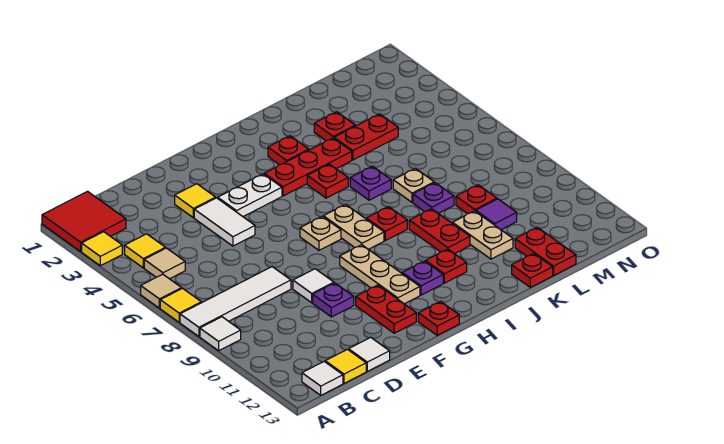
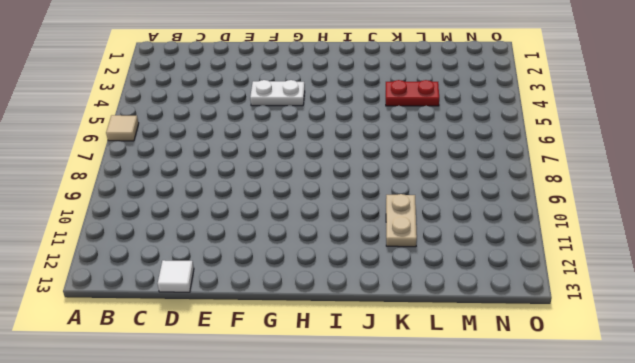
none -> red 2x2 tile [42,191,126,251]
none -> yellow 1x1 tile [82,232,122,266]
none -> yellow 1x1 tile [160,288,201,322]
none -> white 1x4 tile [180,267,291,337]

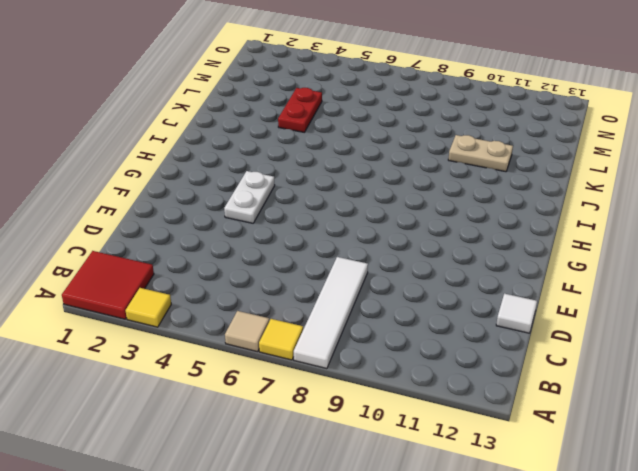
none -> white 1x1 tile [200,317,241,351]
none -> yellow 1x1 tile [125,234,165,268]
none -> tan 1x1 tile [144,248,185,279]
none -> white 1x1 tile [302,362,343,395]

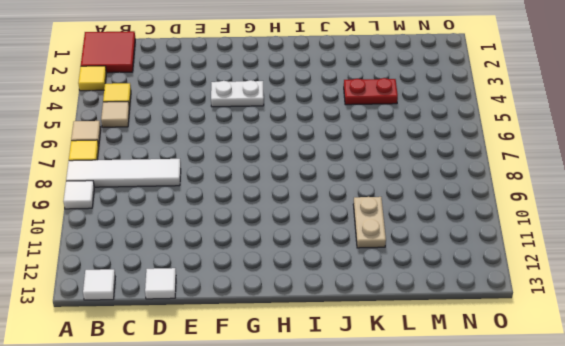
none -> yellow 1x1 tile [325,349,366,383]
none -> yellow 1x1 tile [175,184,216,218]
none -> white 1x2 tile [194,198,255,246]
none -> white 1x1 tile [293,269,334,303]

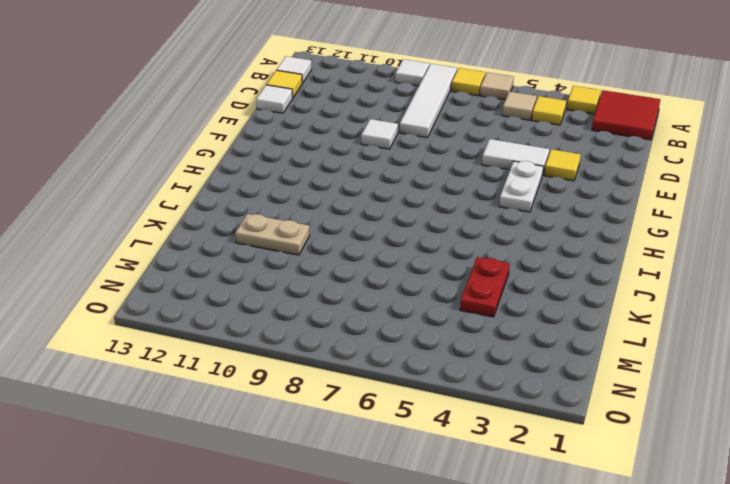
none -> purple 1x1 plate [313,283,354,317]
none -> red 1x2 plate [356,285,416,333]
none -> tan 1x1 plate [300,216,341,250]
none -> tan 1x3 plate [340,245,420,304]

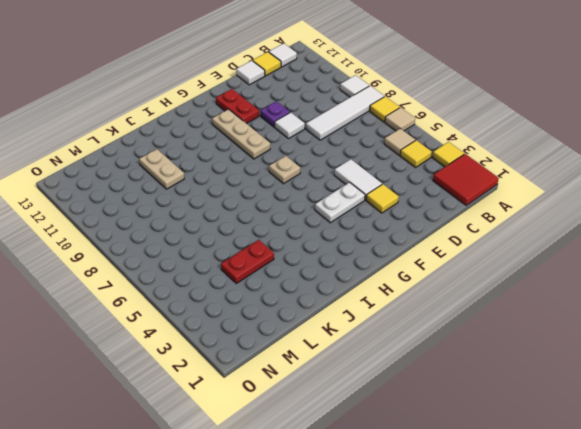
none -> red 1x1 plate [418,301,459,335]
none -> red 1x3 plate [264,138,352,196]
none -> tan 1x2 plate [323,204,384,249]
none -> purple 1x1 plate [402,261,443,295]

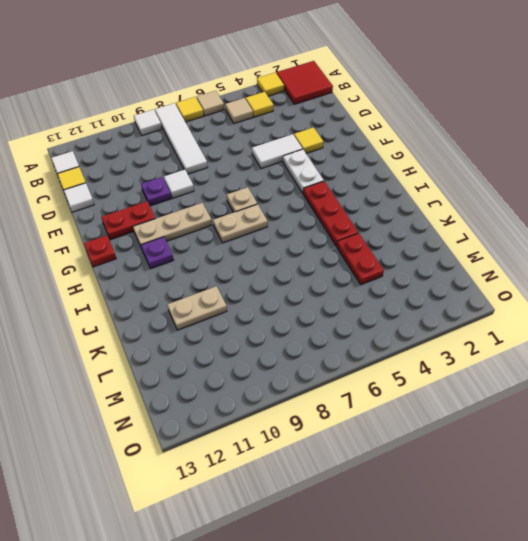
none -> red 1x1 plate [268,136,309,165]
none -> red 1x1 plate [307,164,348,198]
none -> red 1x1 plate [366,207,407,240]
none -> red 1x1 plate [426,249,467,283]

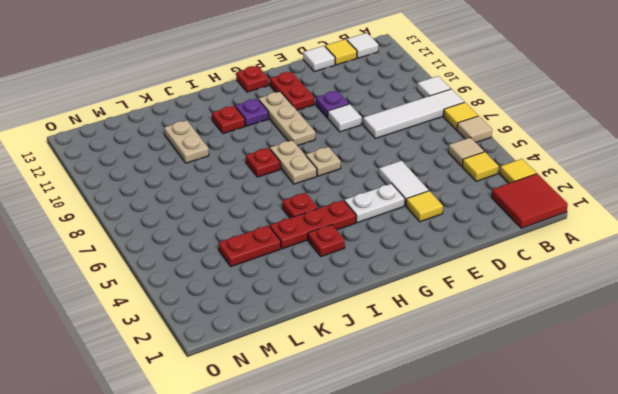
none -> purple 1x1 plate [350,166,391,200]
none -> red 1x2 plate [409,209,470,254]
none -> red 1x1 plate [314,112,355,141]
none -> tan 1x1 plate [393,169,434,202]

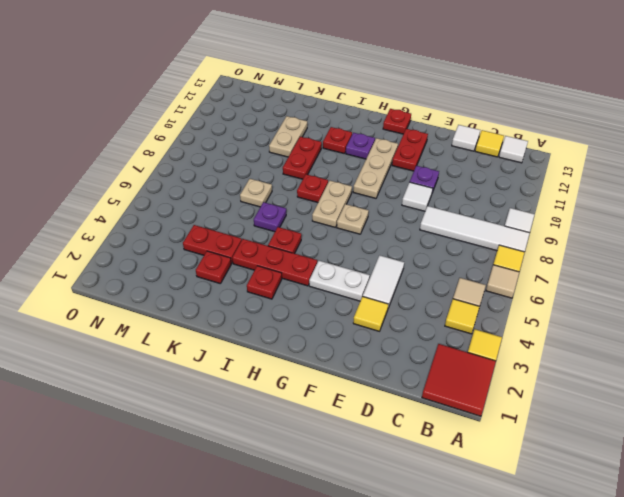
none -> purple 1x1 plate [413,183,454,213]
none -> red 1x1 plate [512,254,553,287]
none -> red 1x1 plate [456,185,497,214]
none -> purple 1x1 tile [476,199,517,230]

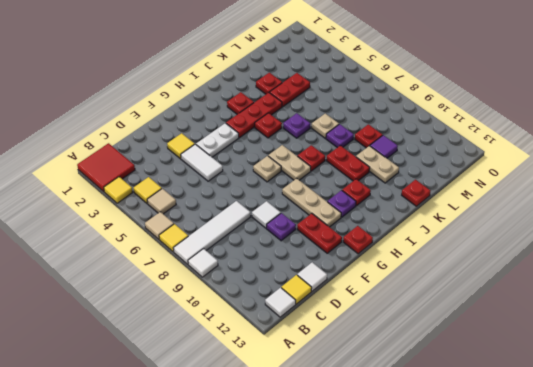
none -> red 1x2 plate [515,227,576,275]

